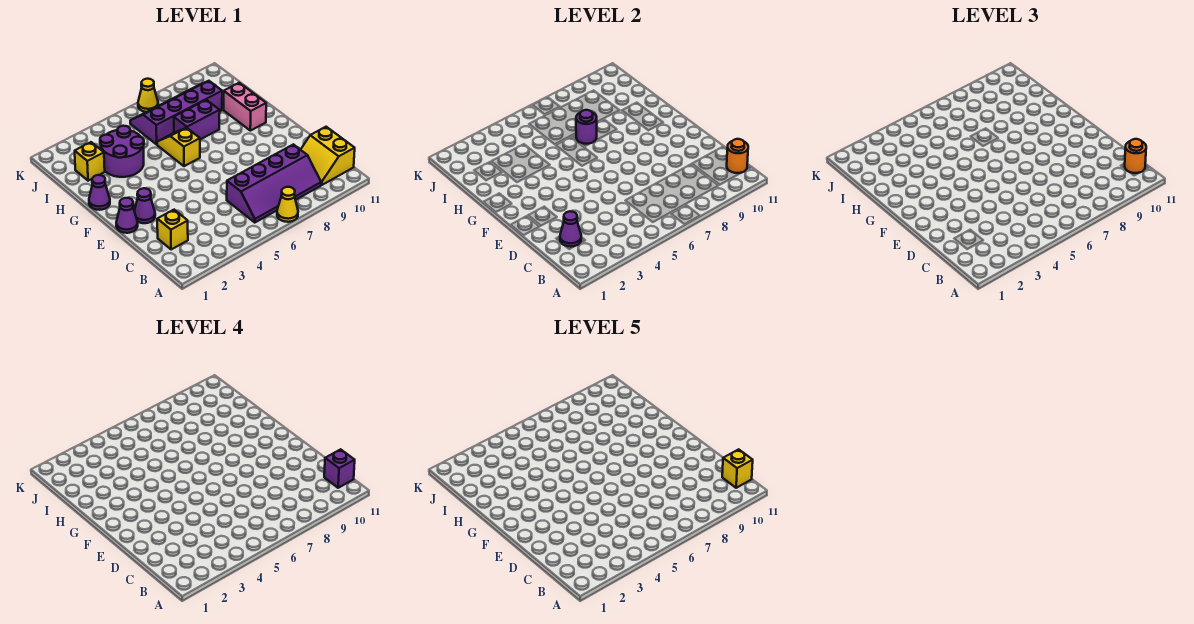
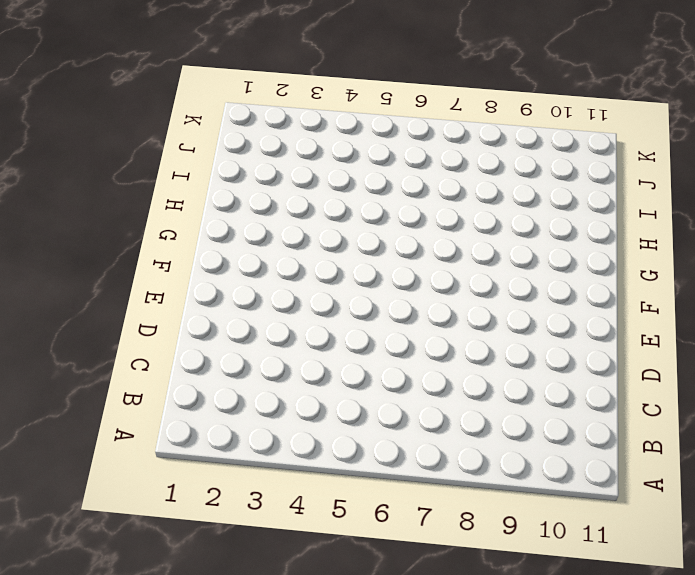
none -> yellow 1x1 cone [277,187,298,222]
none -> purple 2x4 slope [227,144,321,223]
none -> yellow 2x2 slope [301,127,355,185]

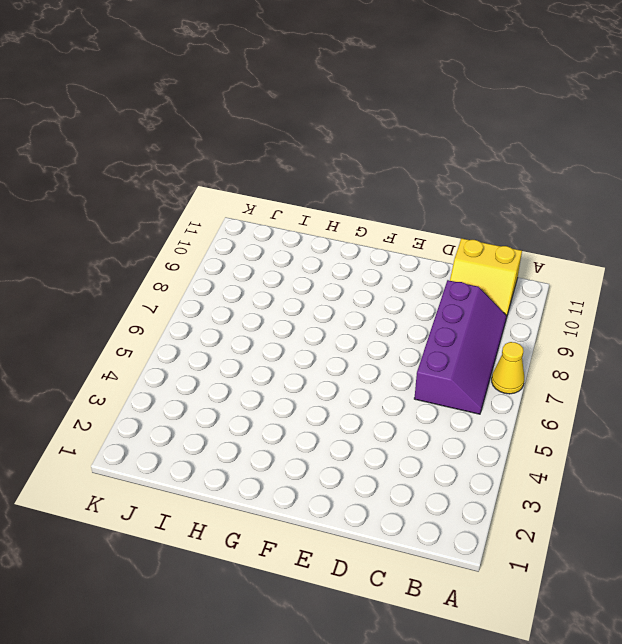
none -> yellow 1x1 brick [157,210,188,250]
none -> purple 1x1 cone [116,198,138,233]
none -> purple 1x1 cone [134,188,155,223]

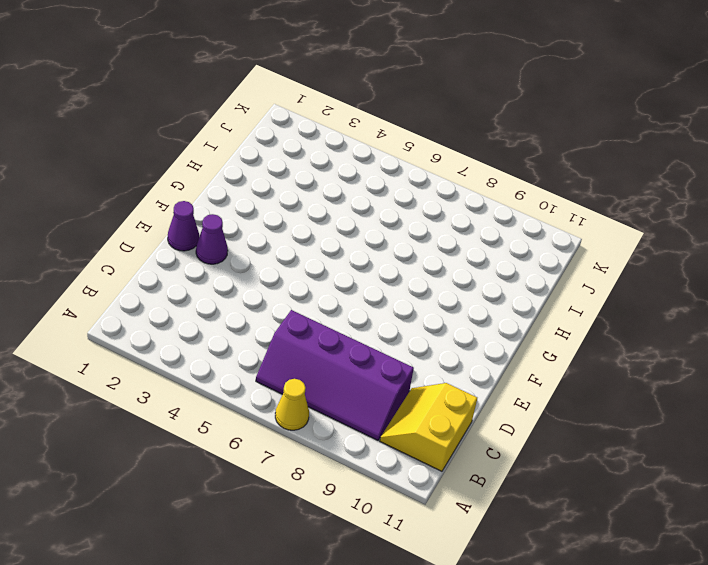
none -> yellow 1x1 brick [157,210,188,250]
none -> purple 1x1 cone [89,175,110,210]
none -> yellow 1x2 slope [157,128,200,166]

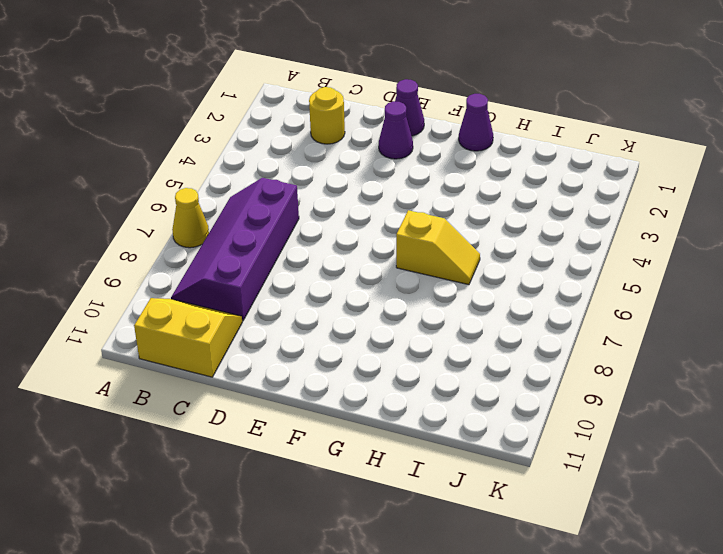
yellow 1x1 round brick [309,87,345,144] -> yellow 1x1 brick [157,210,188,250]
none -> pink 1x2 brick [224,83,266,131]
none -> purple 2x2 round brick [100,126,144,177]
none -> purple 1x2 brick [174,100,220,139]

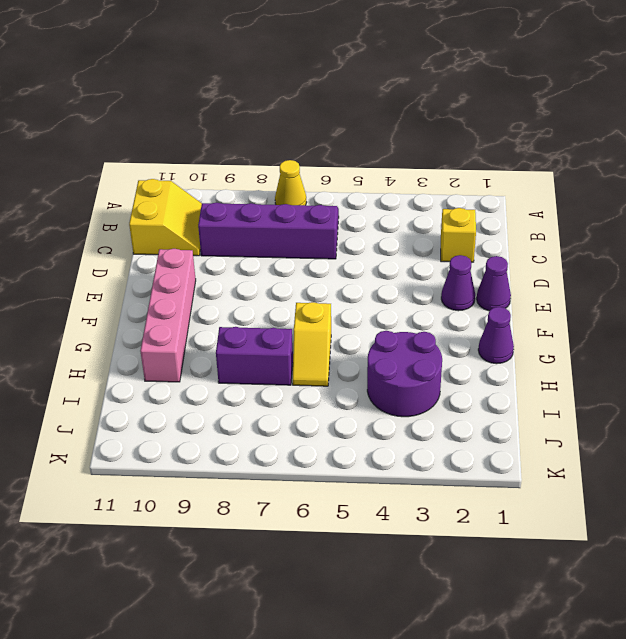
pink 1x4 brick [140,249,196,382] -> pink 1x2 brick [224,83,266,131]
none -> yellow 1x1 brick [75,142,105,181]
none -> purple 2x4 slope [130,81,222,144]
none -> yellow 1x1 cone [138,79,158,112]

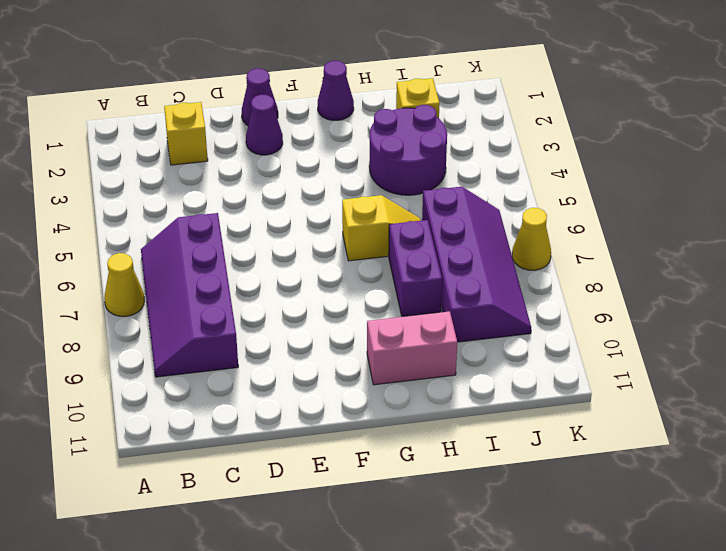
none -> yellow 2x2 slope [301,127,355,185]
none -> orange 1x1 round brick [727,139,748,173]
none -> purple 1x1 cone [560,211,581,247]

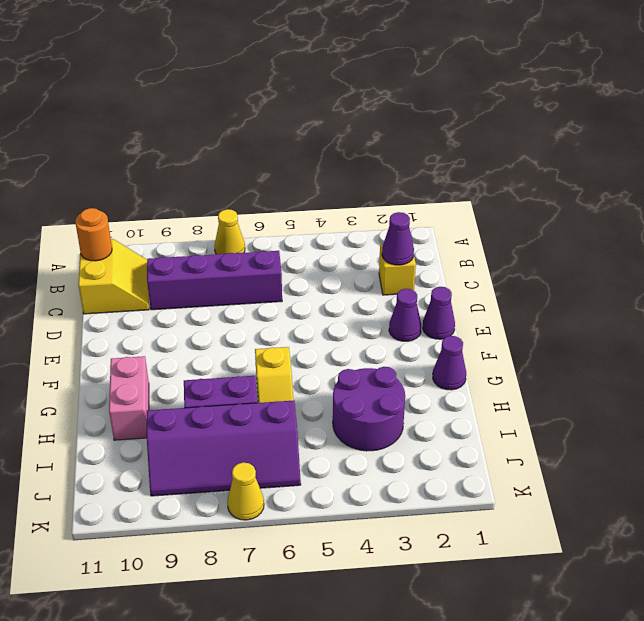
none -> yellow 1x1 brick [75,142,105,181]
none -> purple 1x1 round brick [576,110,597,144]
none -> orange 1x1 round brick [1125,139,1146,173]

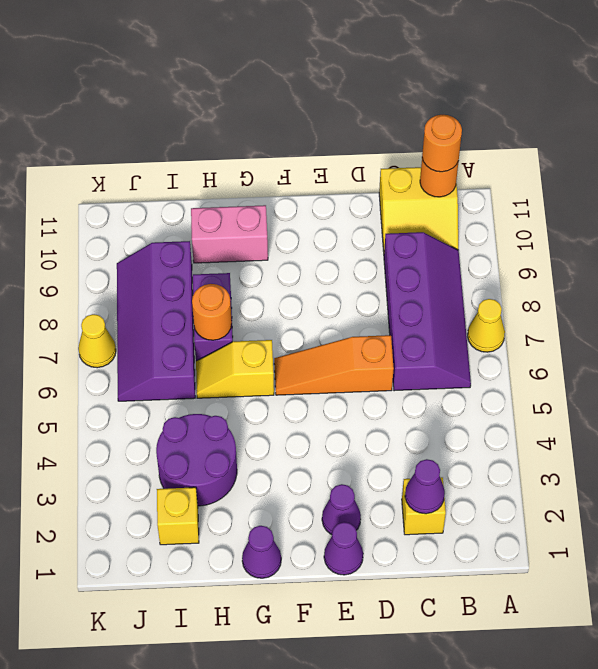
orange 1x3 slope [274,335,394,395] -> none
orange 1x1 round brick [192,284,232,340] -> purple 1x1 round brick [576,110,597,144]
none -> purple 1x1 brick [324,449,355,488]
none -> yellow 1x1 brick [722,449,753,488]

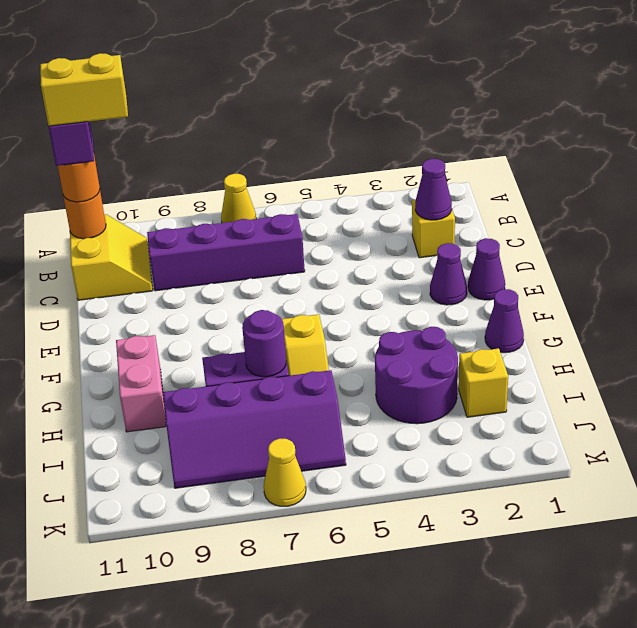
yellow 1x2 brick [40,53,128,126] -> yellow 1x1 brick [722,449,753,488]

